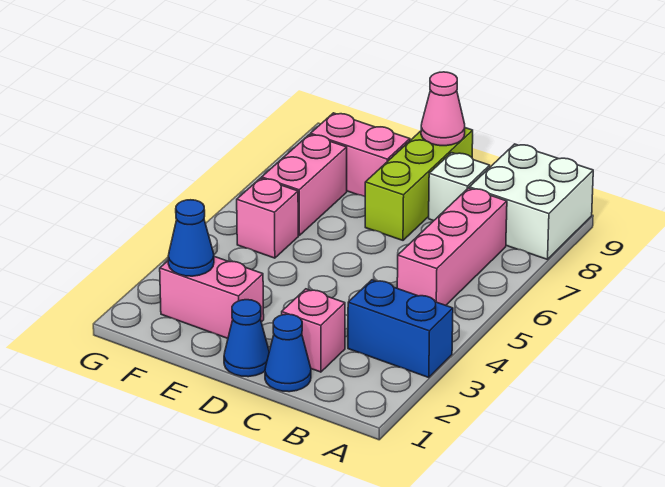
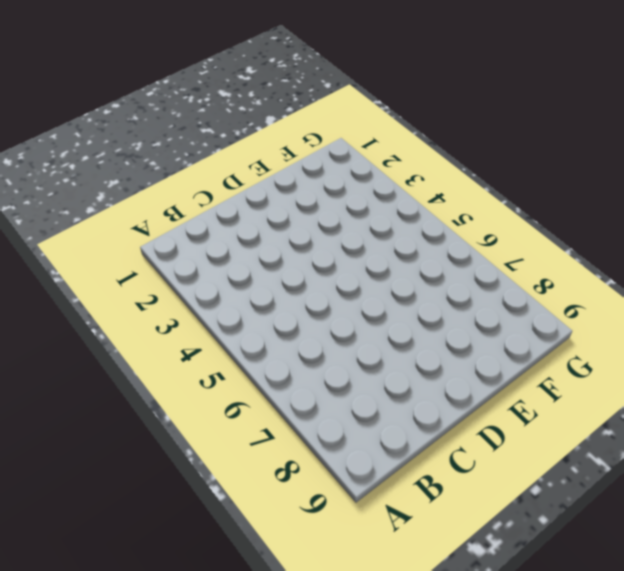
none -> blue 1x2 brick [348,280,453,378]
none -> white 2x2 brick [469,144,593,259]
none -> pink 1x3 brick [397,188,507,305]

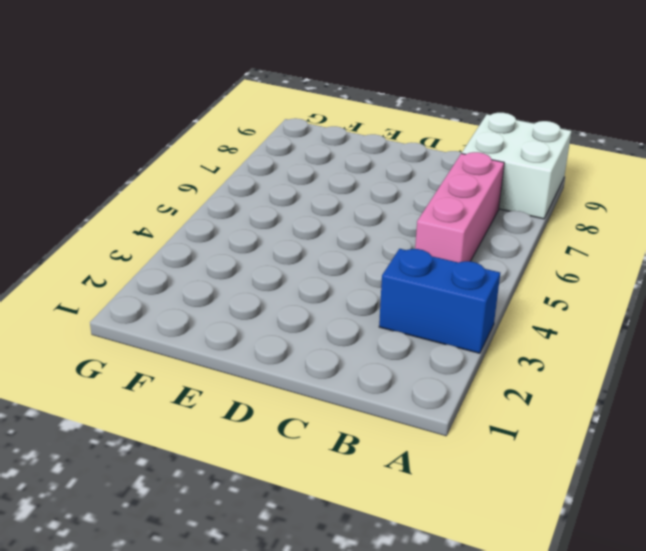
none -> blue 1x1 cone [265,314,311,392]
none -> pink 1x1 brick [282,289,345,372]
none -> white 1x1 brick [429,153,490,221]

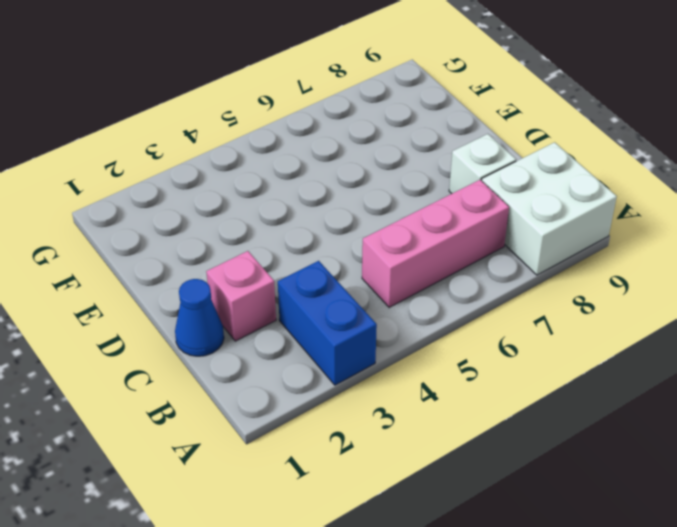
none -> blue 1x1 cone [224,300,269,377]
none -> lime 1x3 brick [365,128,473,240]
none -> pink 1x2 brick [160,257,264,338]

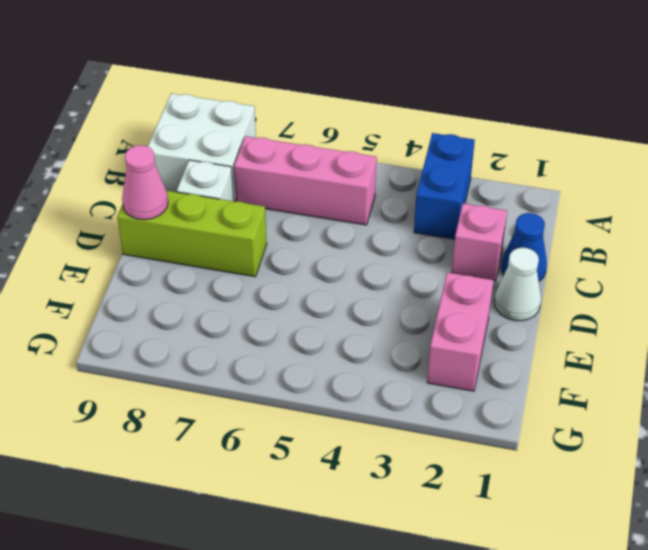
white 1x1 cone [495,248,541,321] -> blue 1x1 cone [224,300,269,377]
none -> pink 1x2 brick [311,113,410,196]
none -> pink 1x1 brick [237,178,298,258]
none -> pink 1x2 brick [262,135,347,236]

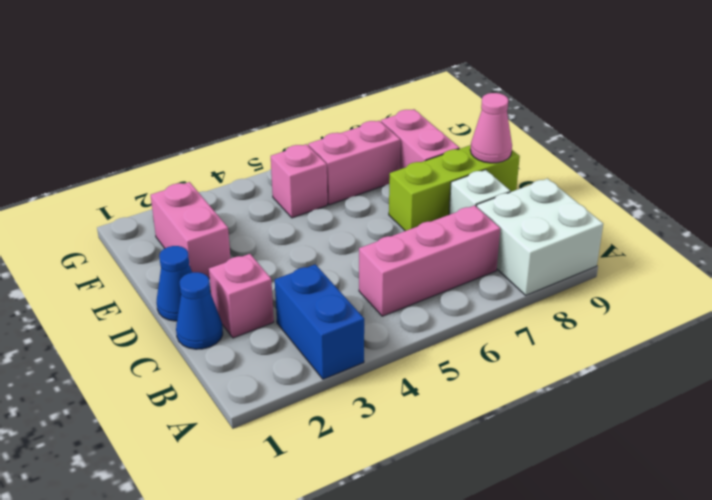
none -> blue 1x1 cone [168,200,214,276]

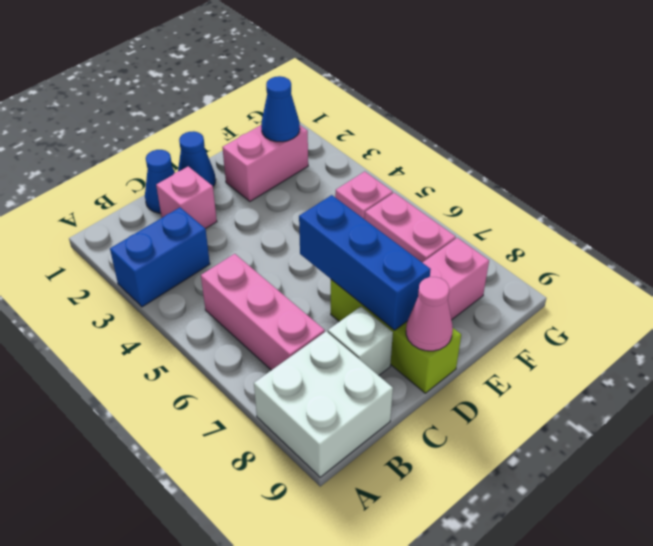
blue 1x3 brick [299,195,431,330] -> none

